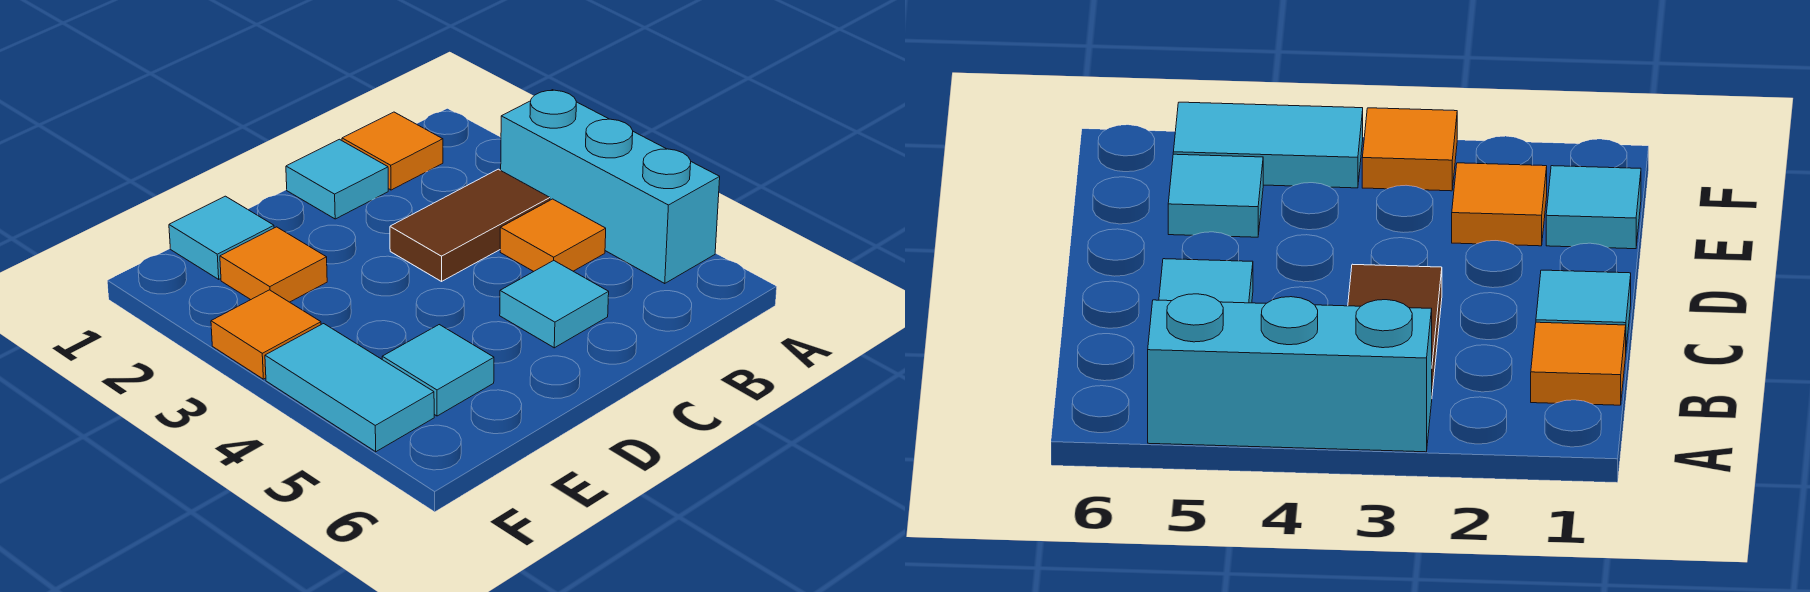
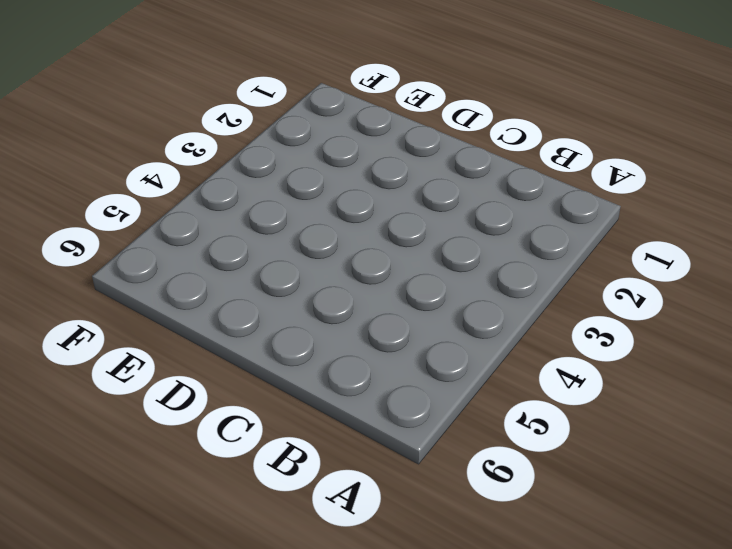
none -> cyan 1x3 brick [501,90,720,284]
none -> orange 1x1 tile [342,112,443,190]

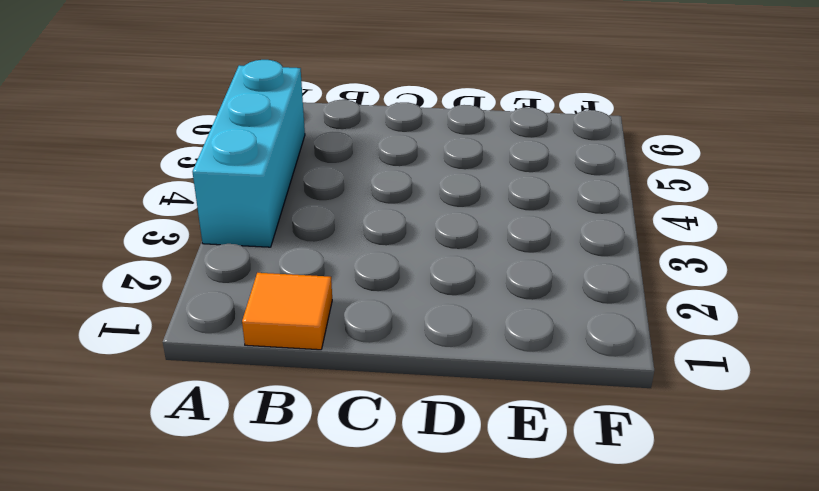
none -> brown 1x2 tile [390,169,550,281]
none -> orange 1x1 tile [500,199,606,272]

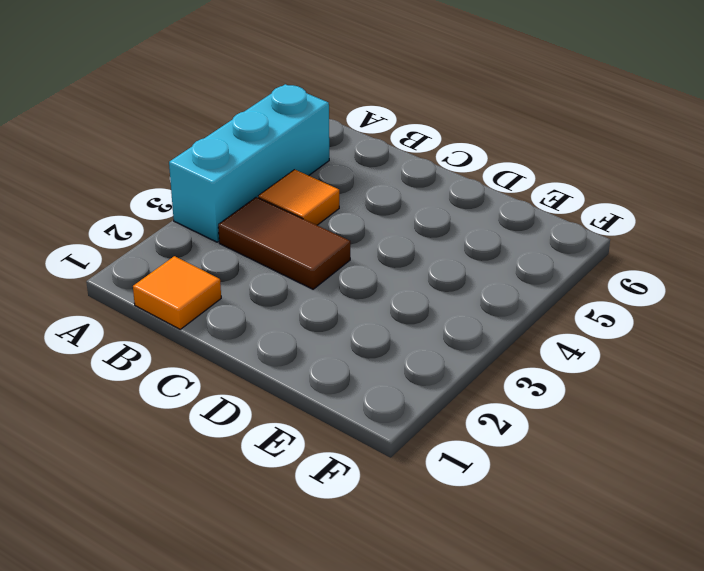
none -> cyan 1x1 tile [286,139,388,219]
none -> cyan 1x1 tile [500,261,609,348]

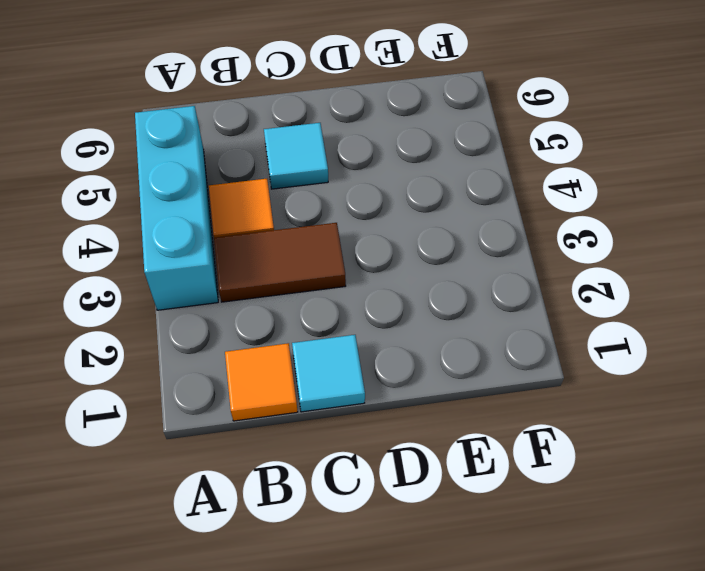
none -> cyan 1x1 tile [169,196,274,279]
none -> orange 1x1 tile [220,227,327,302]

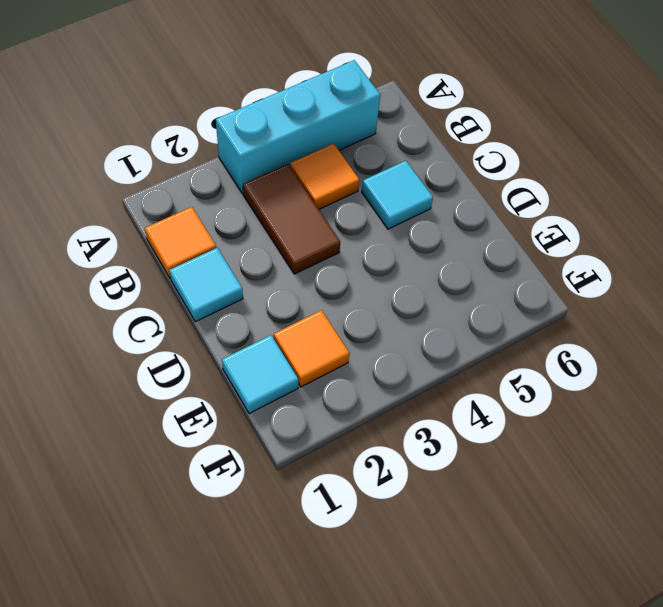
none -> cyan 1x1 tile [382,325,494,416]
none -> orange 1x1 tile [211,290,321,379]

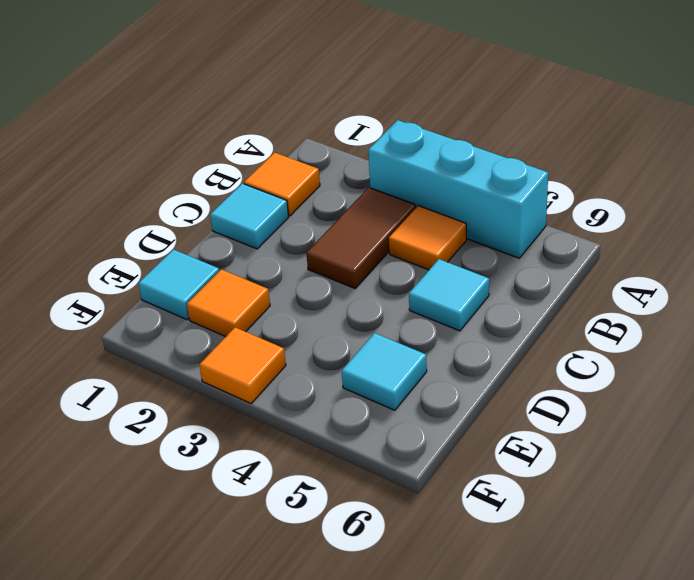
none -> cyan 1x2 tile [265,324,434,452]

